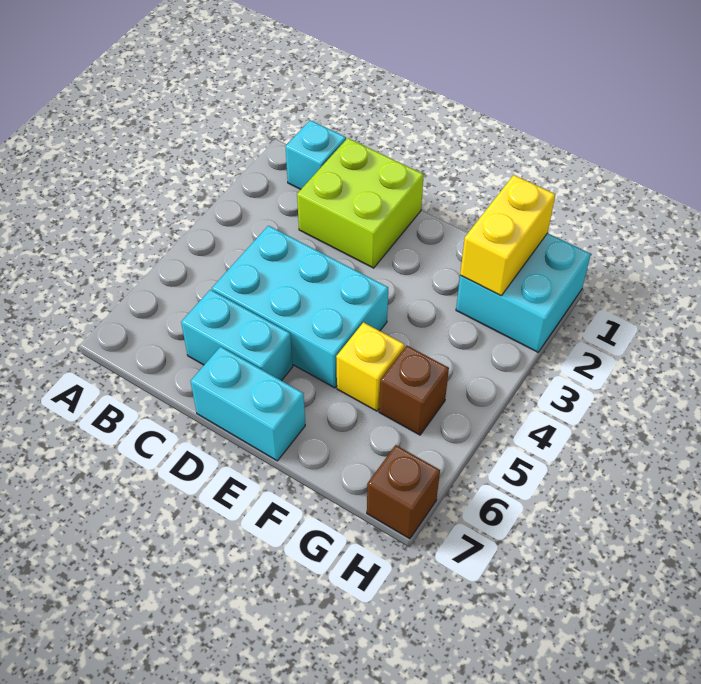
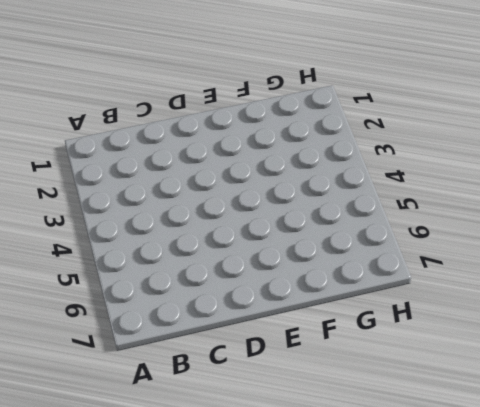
none -> cyan 1x1 brick [285,120,346,189]
none -> lime 2x2 brick [297,138,424,268]

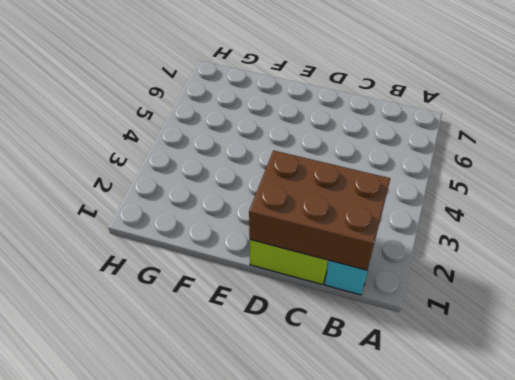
brown 2x3 brick [249,151,390,270] -> none
none -> cyan 2x3 brick [212,226,388,388]
none -> cyan 1x2 brick [181,290,293,381]

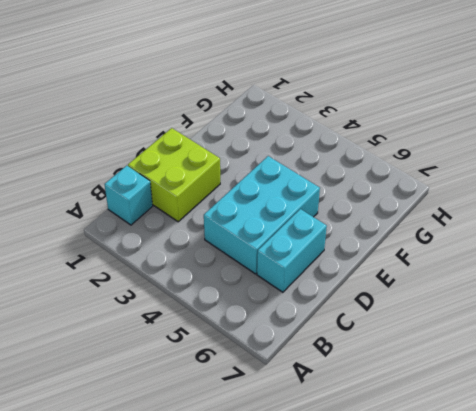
none -> cyan 1x2 brick [191,347,305,461]
none -> yellow 1x1 brick [336,323,405,411]

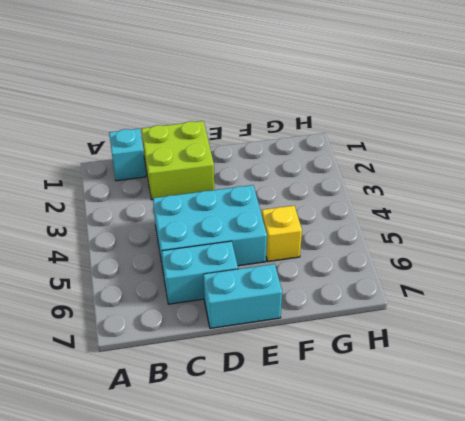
none -> cyan 2x2 brick [456,233,591,352]
none -> brown 1x1 brick [379,346,449,435]

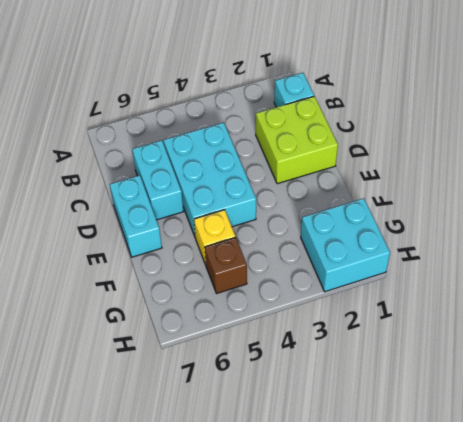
none -> brown 1x1 brick [367,445,440,539]
none -> yellow 1x2 brick [460,175,555,296]

